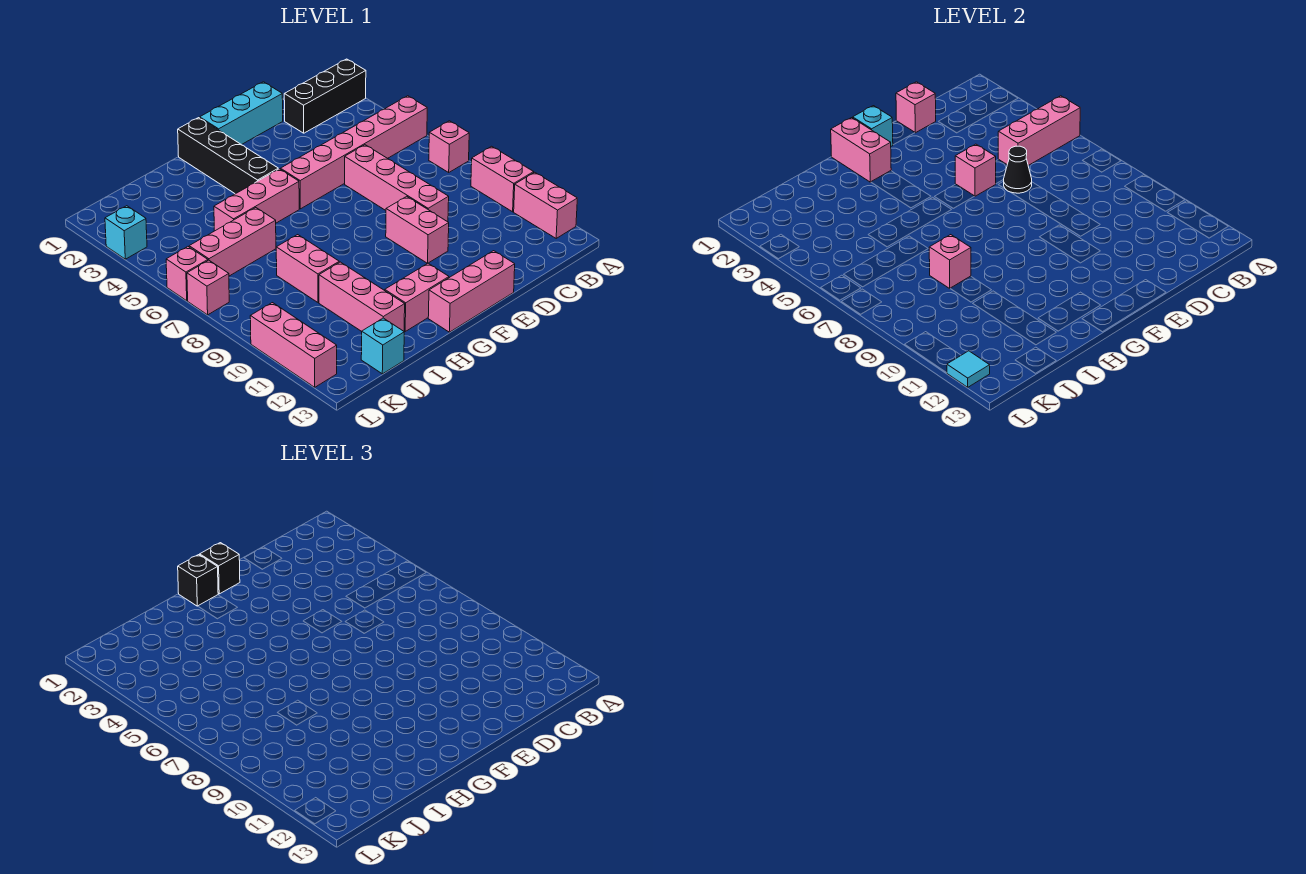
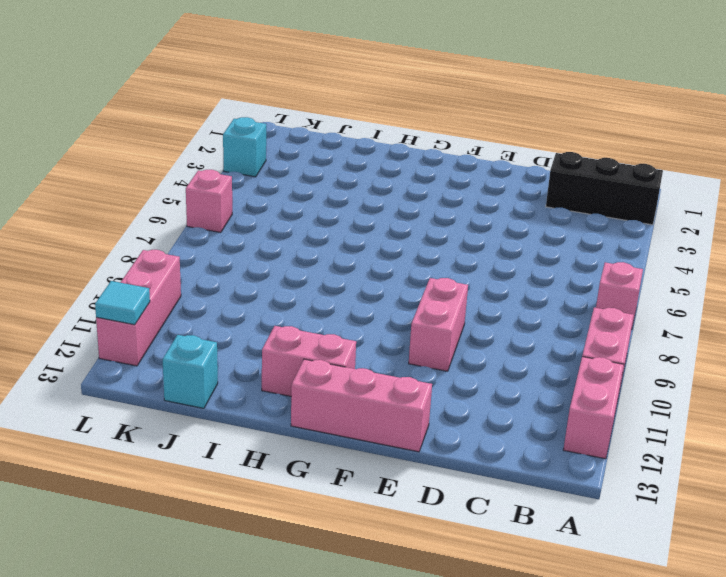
none -> pink 1x6 brick [281,96,427,209]
none -> cyan 1x3 brick [200,82,283,145]
none -> pink 1x4 brick [345,145,449,222]
none -> black 1x4 brick [178,118,278,194]

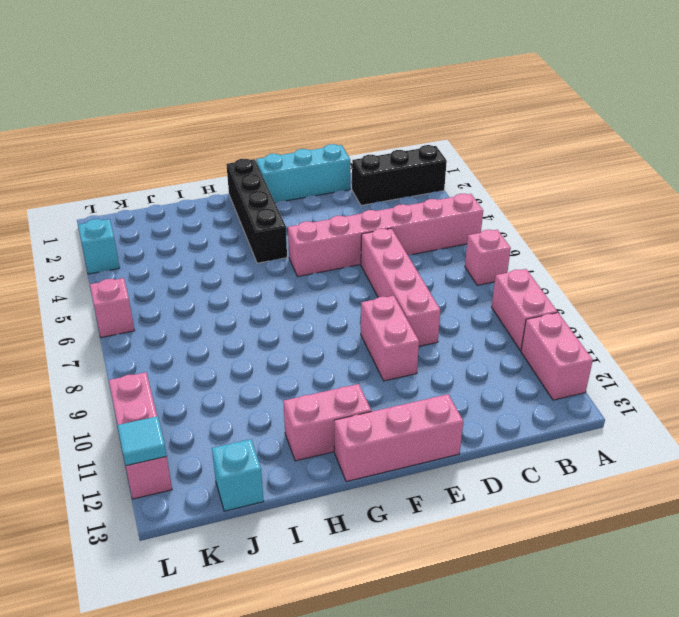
none -> pink 1x3 brick [214,169,299,231]
none -> pink 1x3 brick [189,208,276,276]
none -> pink 1x2 brick [276,235,339,302]
none -> pink 1x3 brick [319,262,405,331]

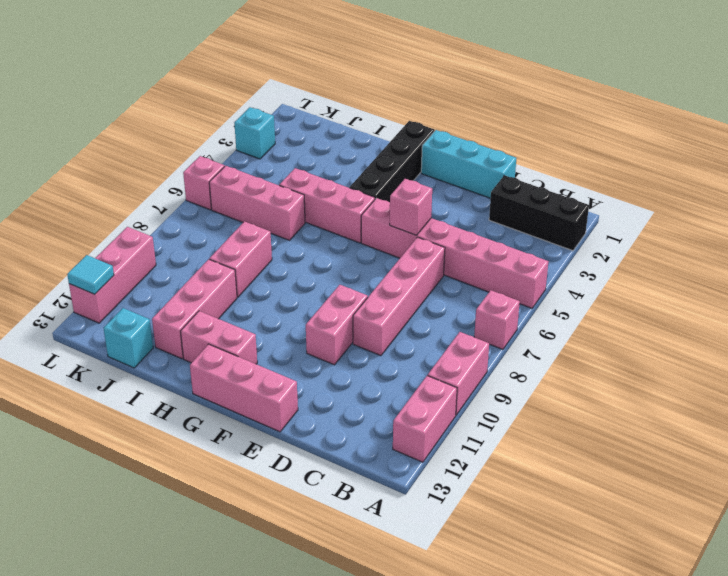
none -> pink 1x1 brick [187,260,229,315]
none -> pink 1x3 brick [998,96,1080,166]
none -> pink 1x1 brick [896,82,936,133]
none -> black 1x1 cone [1003,146,1032,193]

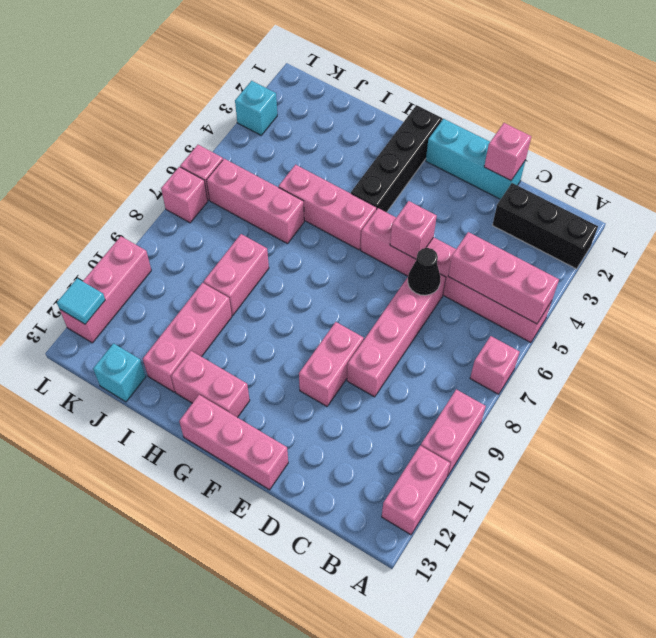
none -> cyan 1x1 brick [853,106,893,146]
none -> pink 1x2 brick [831,118,891,182]
none -> pink 1x1 brick [929,235,971,288]
none -> black 1x1 brick [200,543,240,594]

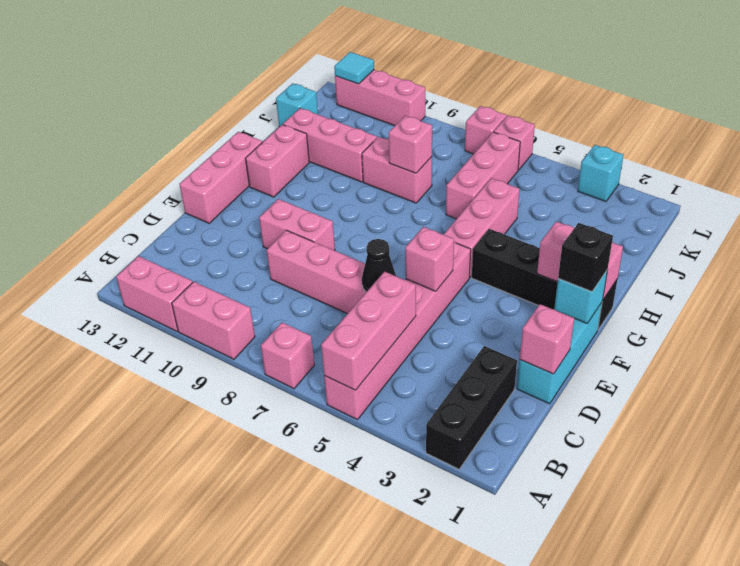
none -> black 1x1 brick [178,555,218,606]

